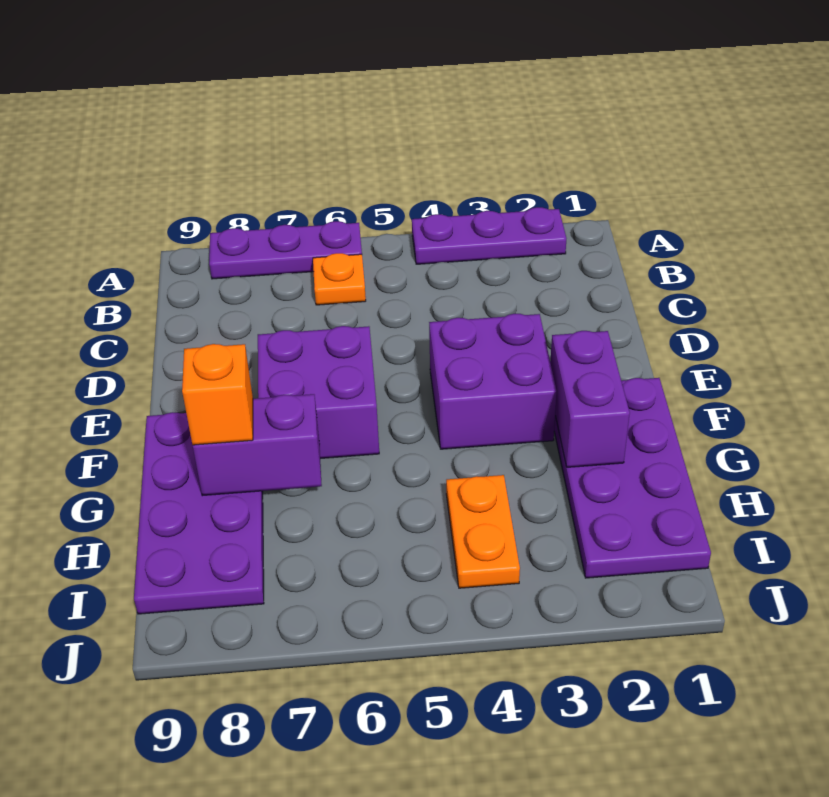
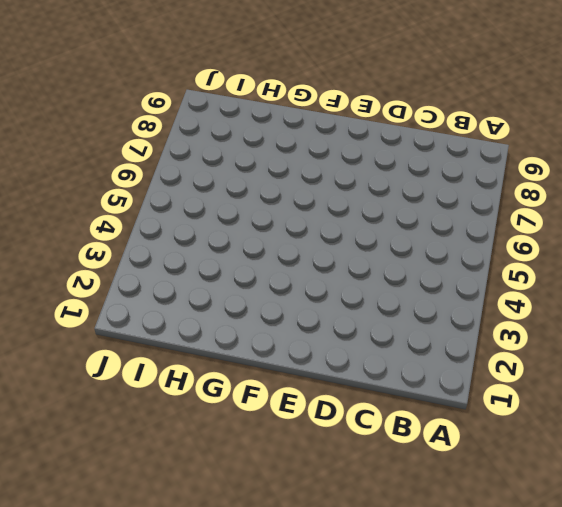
none -> purple 1x3 plate [412,207,566,264]
none -> purple 1x3 plate [209,221,362,279]

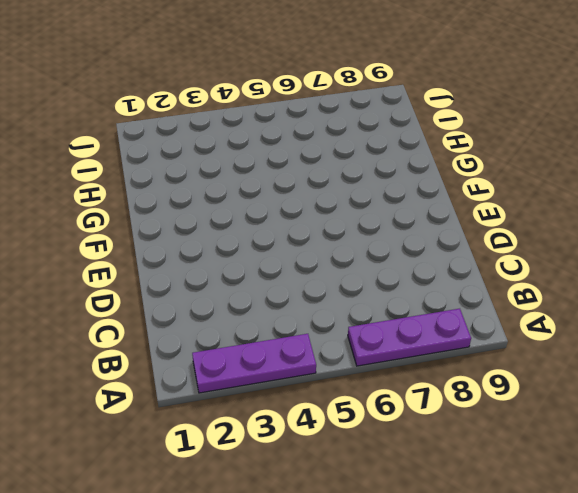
none -> orange 1x1 plate [313,253,366,305]
none -> purple 2x2 brick [429,314,557,449]

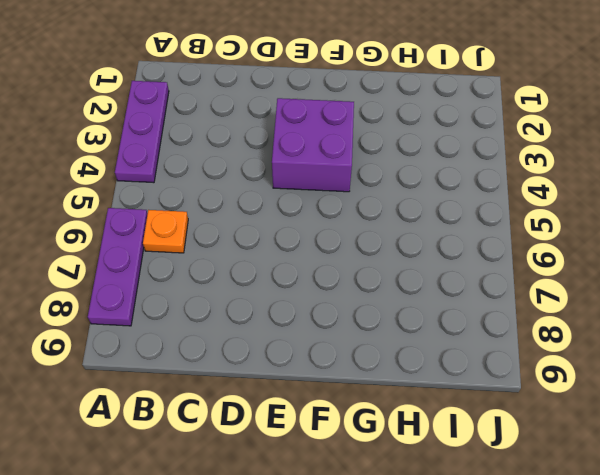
none -> purple 2x2 brick [258,326,379,459]
none -> purple 2x4 plate [554,378,711,578]

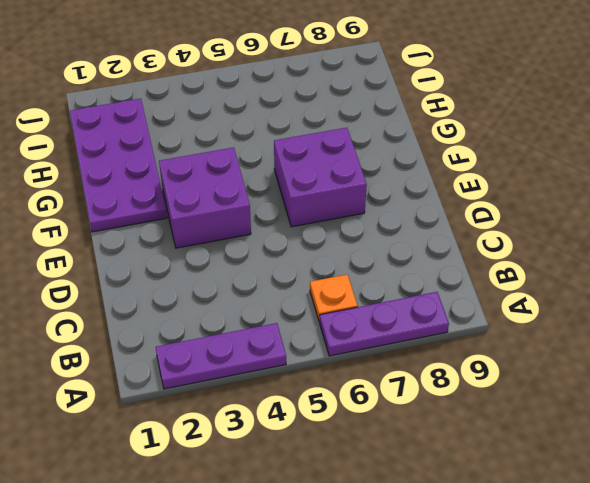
none -> purple 2x4 plate [134,412,264,614]
none -> orange 1x2 plate [446,475,520,588]

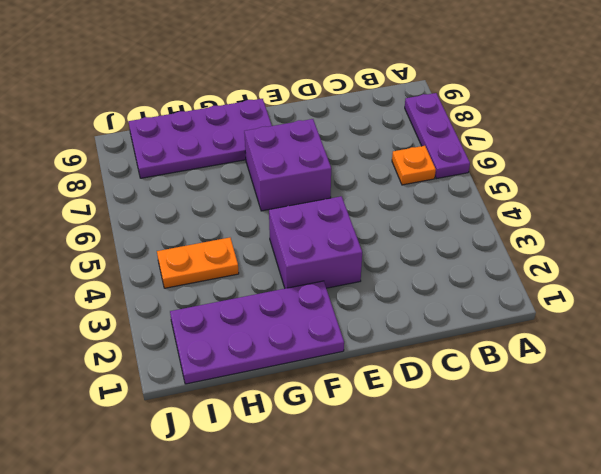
none -> purple 1x3 plate [412,207,566,264]
none -> purple 1x2 brick [550,331,630,467]

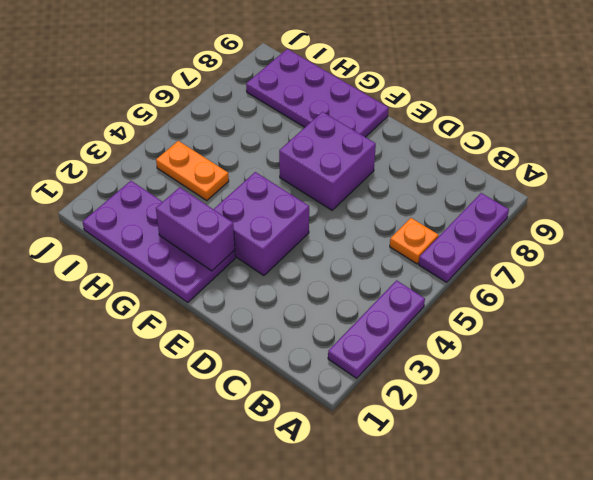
none -> purple 1x2 brick [193,394,322,496]
none -> orange 1x1 brick [182,344,253,445]

